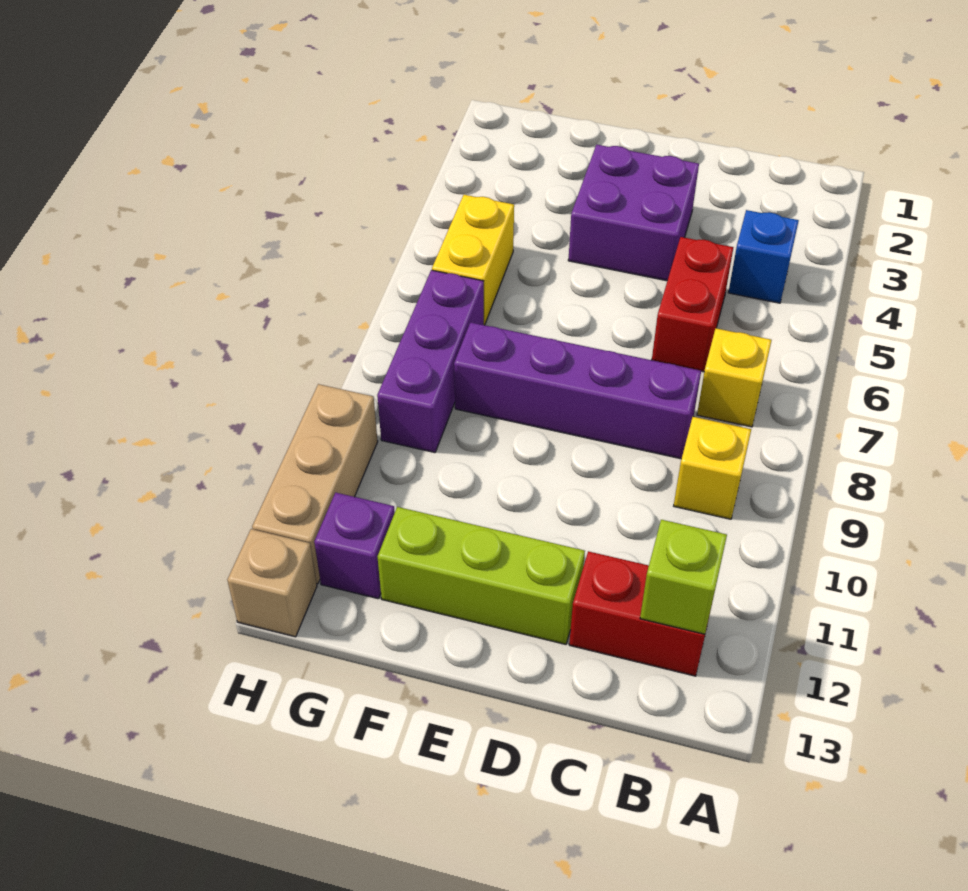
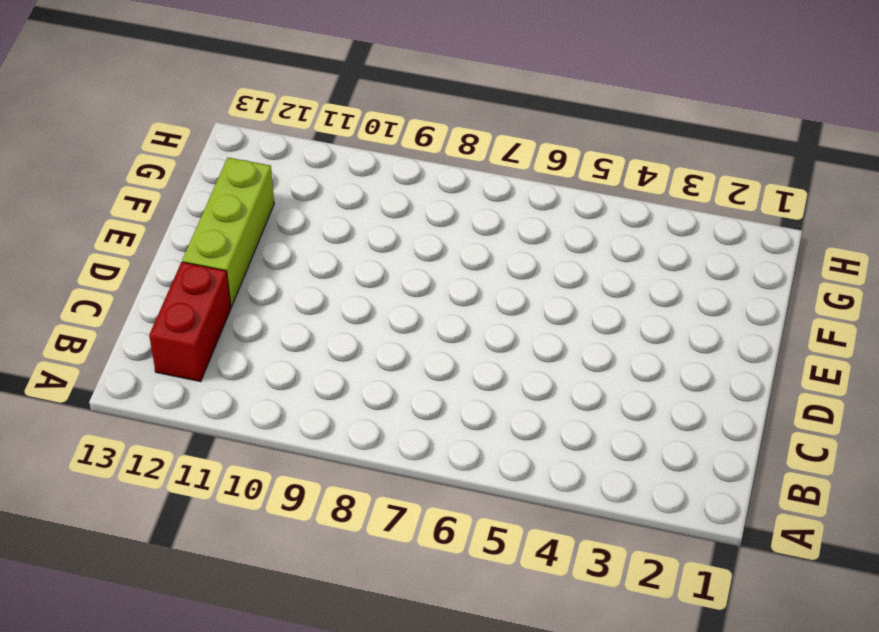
none -> blue 1x1 brick [728,210,799,303]
none -> yellow 1x1 brick [697,328,772,427]
none -> yellow 1x1 brick [674,417,751,519]

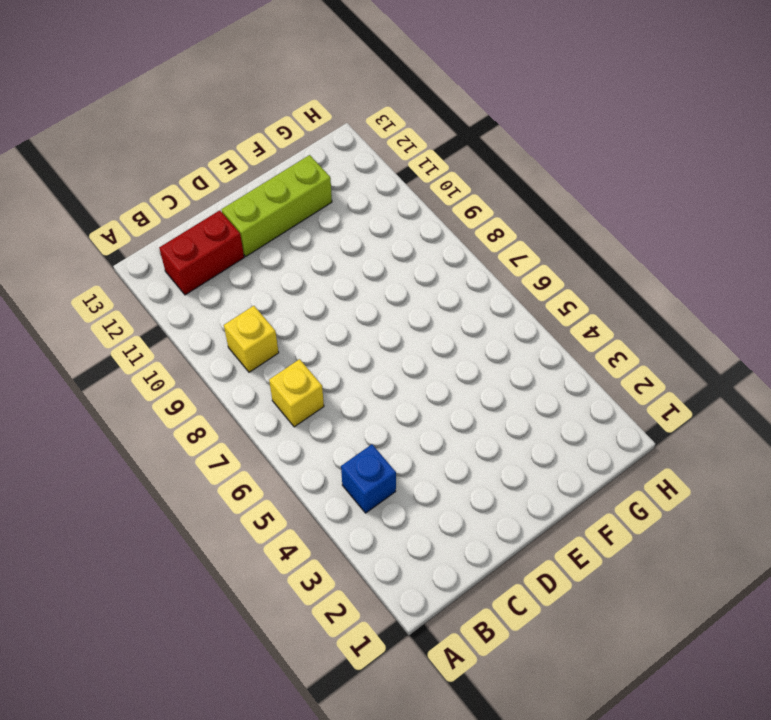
none -> red 1x2 brick [652,237,734,372]
none -> purple 1x4 brick [454,322,701,459]
none -> purple 2x2 brick [568,145,699,281]

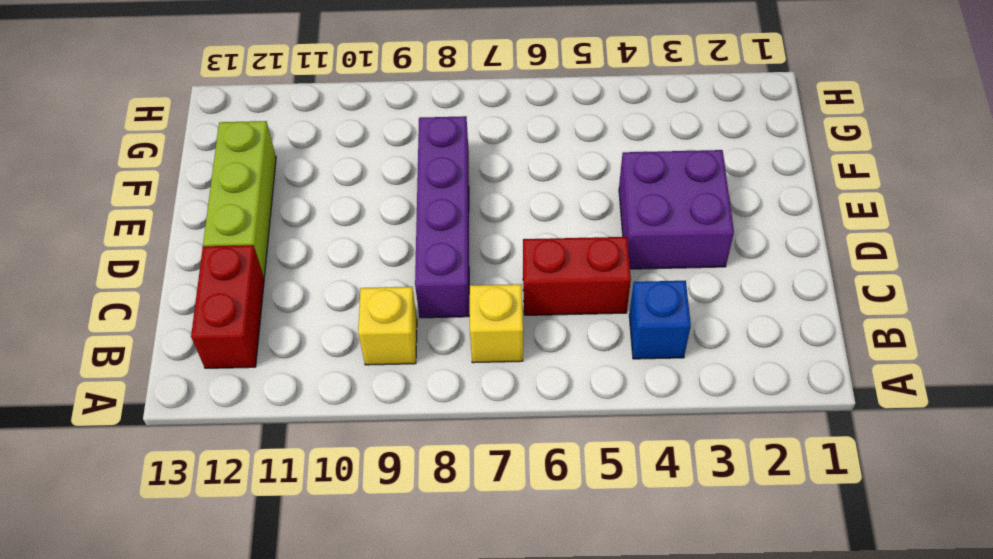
none -> yellow 1x2 brick [432,195,514,325]
none -> purple 1x3 brick [377,270,484,453]
none -> purple 1x1 brick [314,493,395,599]

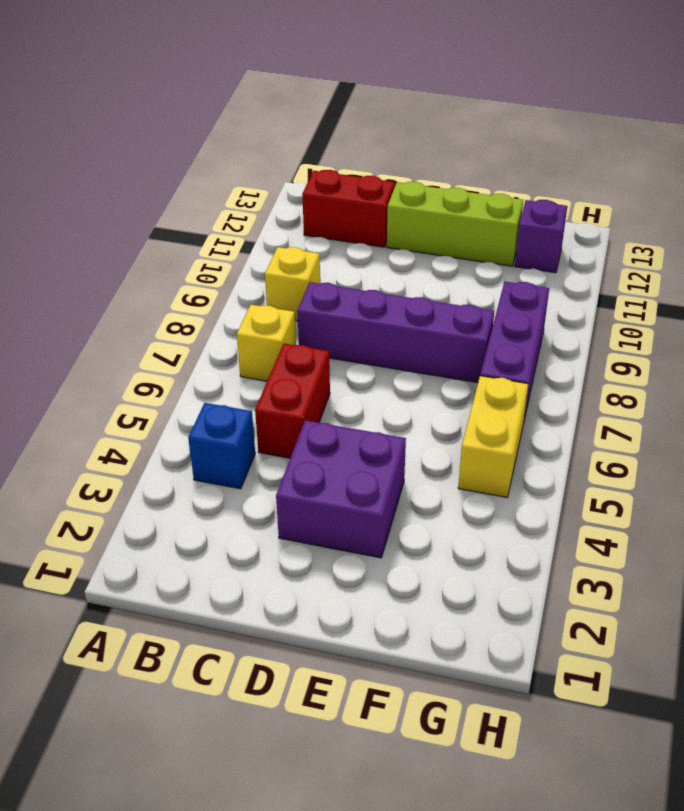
none -> tan 1x3 brick [252,384,378,584]
none -> tan 1x1 brick [227,529,317,637]
none -> lime 1x1 brick [640,520,727,634]

